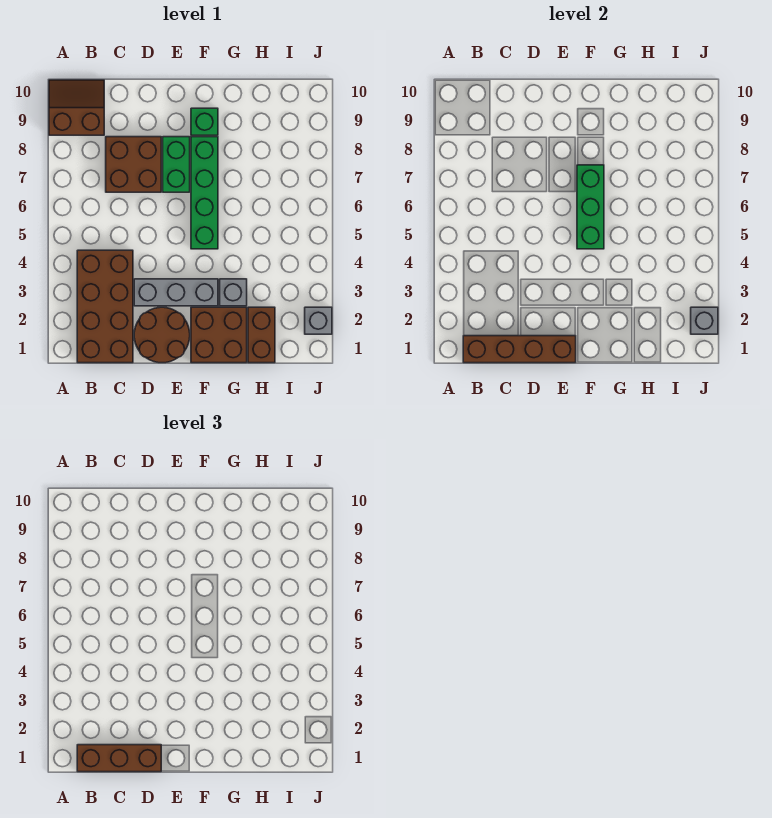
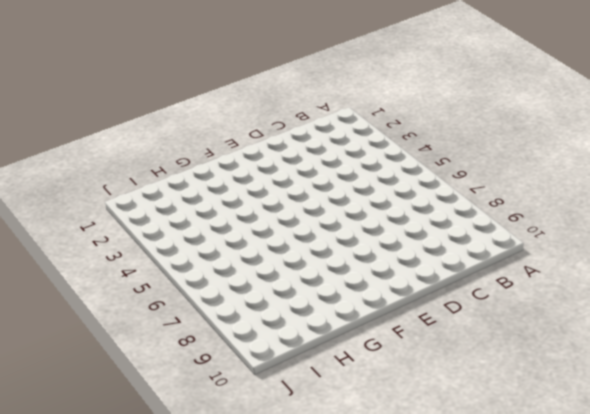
none -> brown 2x2 slope [49,80,104,135]
none -> brown 2x4 brick [77,250,133,363]
none -> brown 2x2 brick [106,137,161,192]

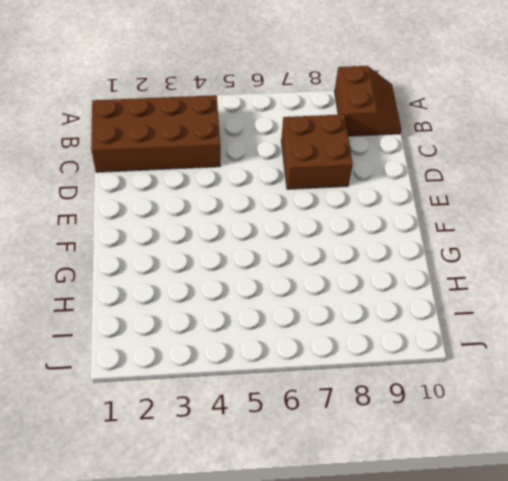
none -> brown 2x2 round brick [134,307,190,363]
none -> grey 1x3 brick [134,279,218,306]
none -> green 1x2 brick [163,137,190,192]

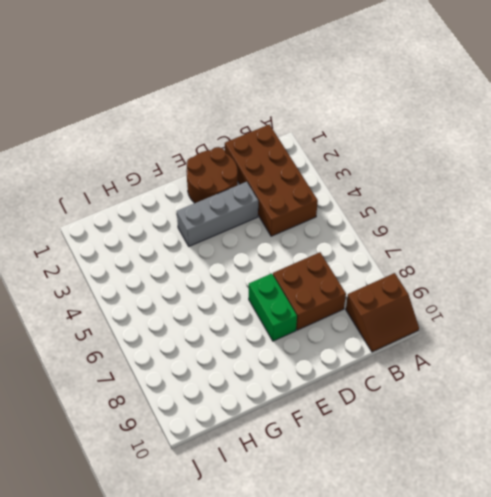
none -> brown 2x2 brick [191,307,247,363]
none -> green 1x4 brick [191,137,218,249]
none -> green 1x1 brick [191,108,218,135]

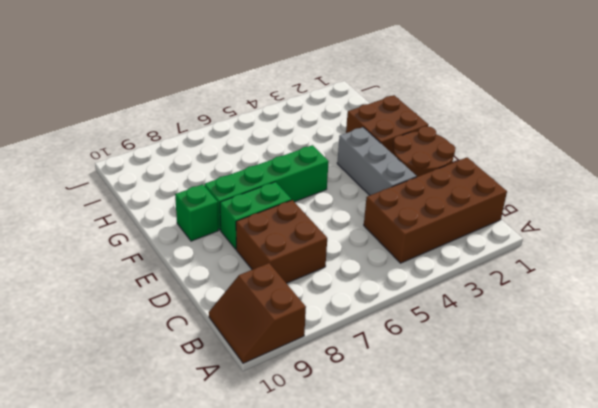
none -> grey 1x1 brick [220,279,247,306]
none -> brown 1x2 brick [248,307,275,363]
none -> grey 1x1 brick [305,307,332,334]

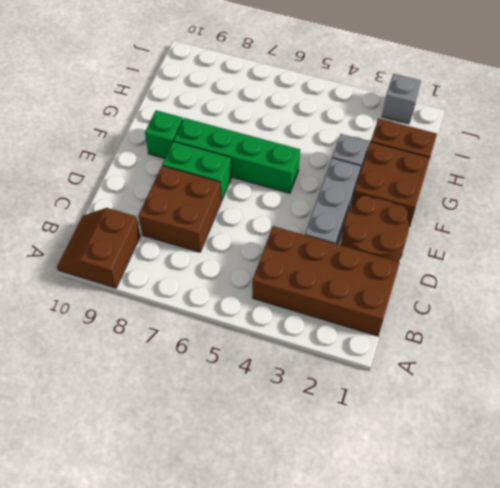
none -> brown 1x4 brick [463,336,576,363]
none -> green 1x3 brick [577,165,604,249]
none -> grey 1x1 brick [691,307,718,334]

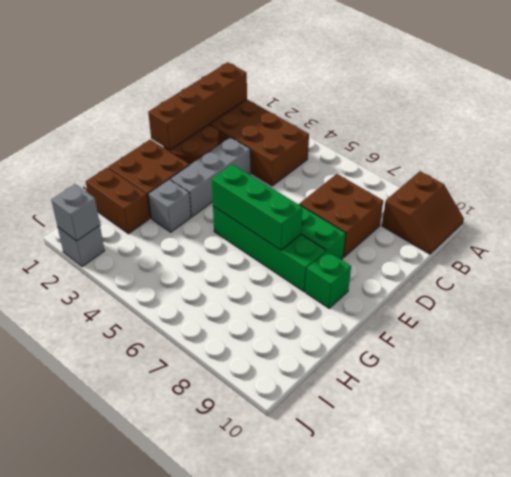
none -> brown 1x3 brick [77,745,161,772]

